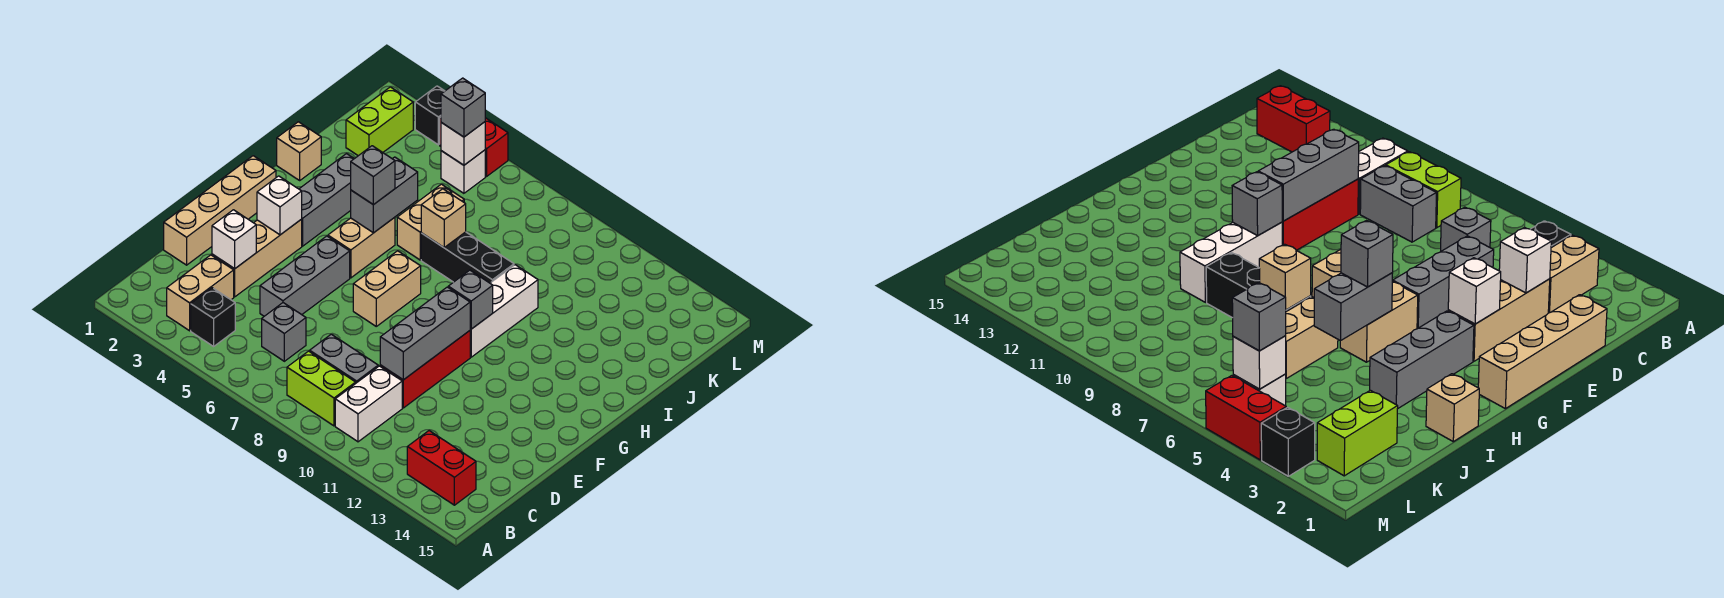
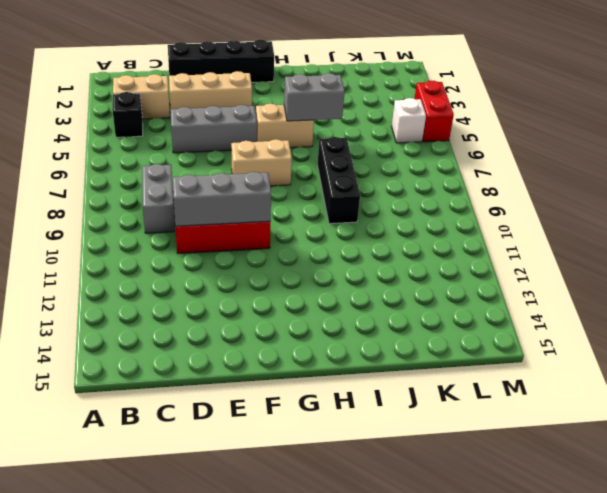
black 1x4 brick [168,40,274,82] -> tan 1x4 brick [164,156,276,265]
none -> lime 1x2 brick [287,351,356,426]
none -> white 1x2 brick [335,366,402,442]
none -> red 1x2 brick [407,431,476,505]
none -> grey 1x1 brick [262,303,306,361]

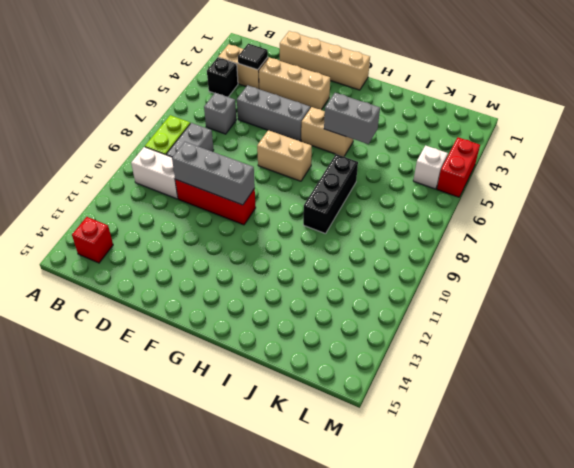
red 1x1 brick [72,217,113,263] -> red 1x2 brick [407,431,476,505]
black 1x1 tile [238,43,268,70] -> none
none -> grey 1x3 brick [299,154,354,246]
none -> white 1x3 brick [470,265,538,357]
none -> tan 1x1 brick [277,122,321,180]
none -> tan 1x2 brick [397,184,464,260]

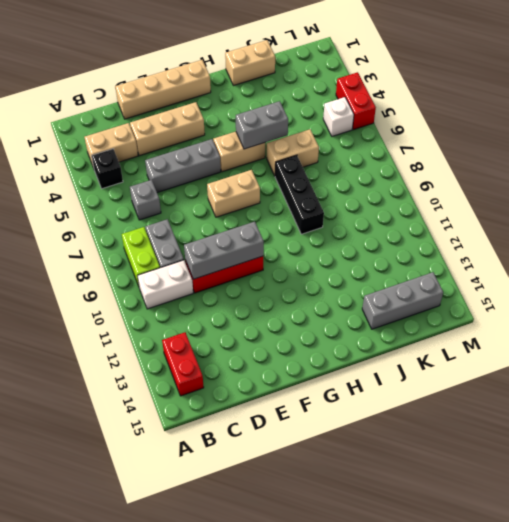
tan 1x2 brick [225,40,275,86] -> tan 1x1 brick [277,122,321,180]
grey 1x3 brick [362,272,443,329] -> grey 1x3 brick moved to [299,154,354,246]
none -> white 1x3 brick [470,265,538,357]
none -> lime 1x2 brick [346,87,413,156]
none -> black 1x1 brick [415,86,444,145]
none -> white 1x1 brick [212,210,256,269]

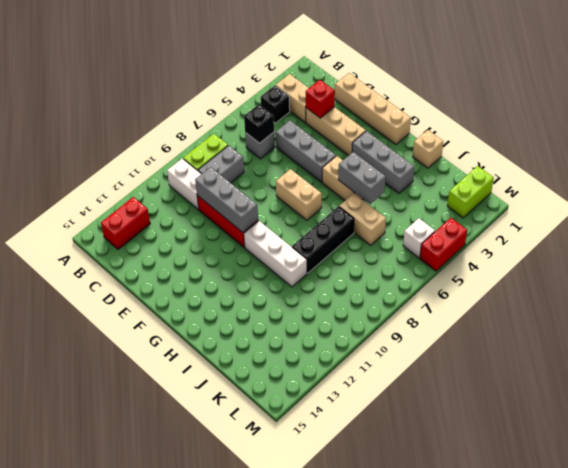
black 1x1 brick [244,104,274,143] -> black 1x1 brick moved to [415,86,444,145]
red 1x1 brick [306,80,335,118] -> white 1x1 brick [212,210,256,269]
lime 1x2 brick [447,166,494,218] -> lime 1x2 brick turned to [346,87,413,156]
none -> white 1x1 brick [257,176,302,235]
none -> grey 1x1 brick [448,270,493,329]
none -> tan 1x1 brick [421,189,466,247]
none -> white 1x1 brick [441,122,485,165]

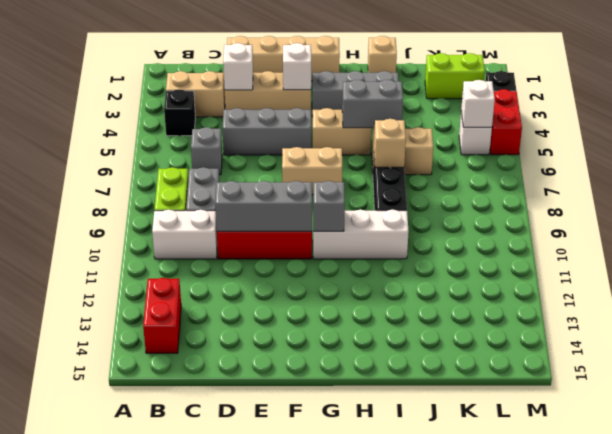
none -> grey 1x1 brick [351,146,395,205]
none -> grey 1x1 brick [441,78,485,137]

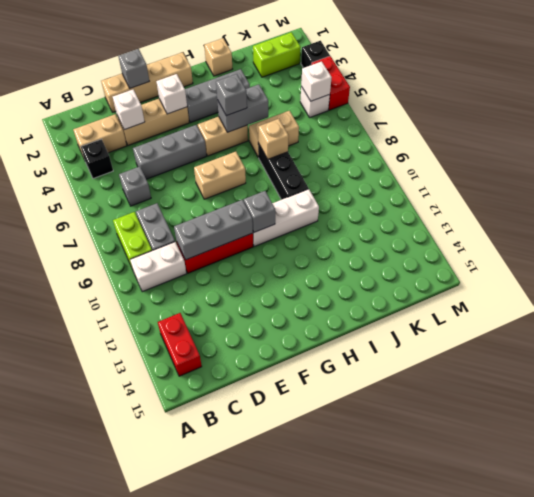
grey 1x1 brick [118,49,149,89] -> grey 1x1 brick moved to [441,78,485,137]

